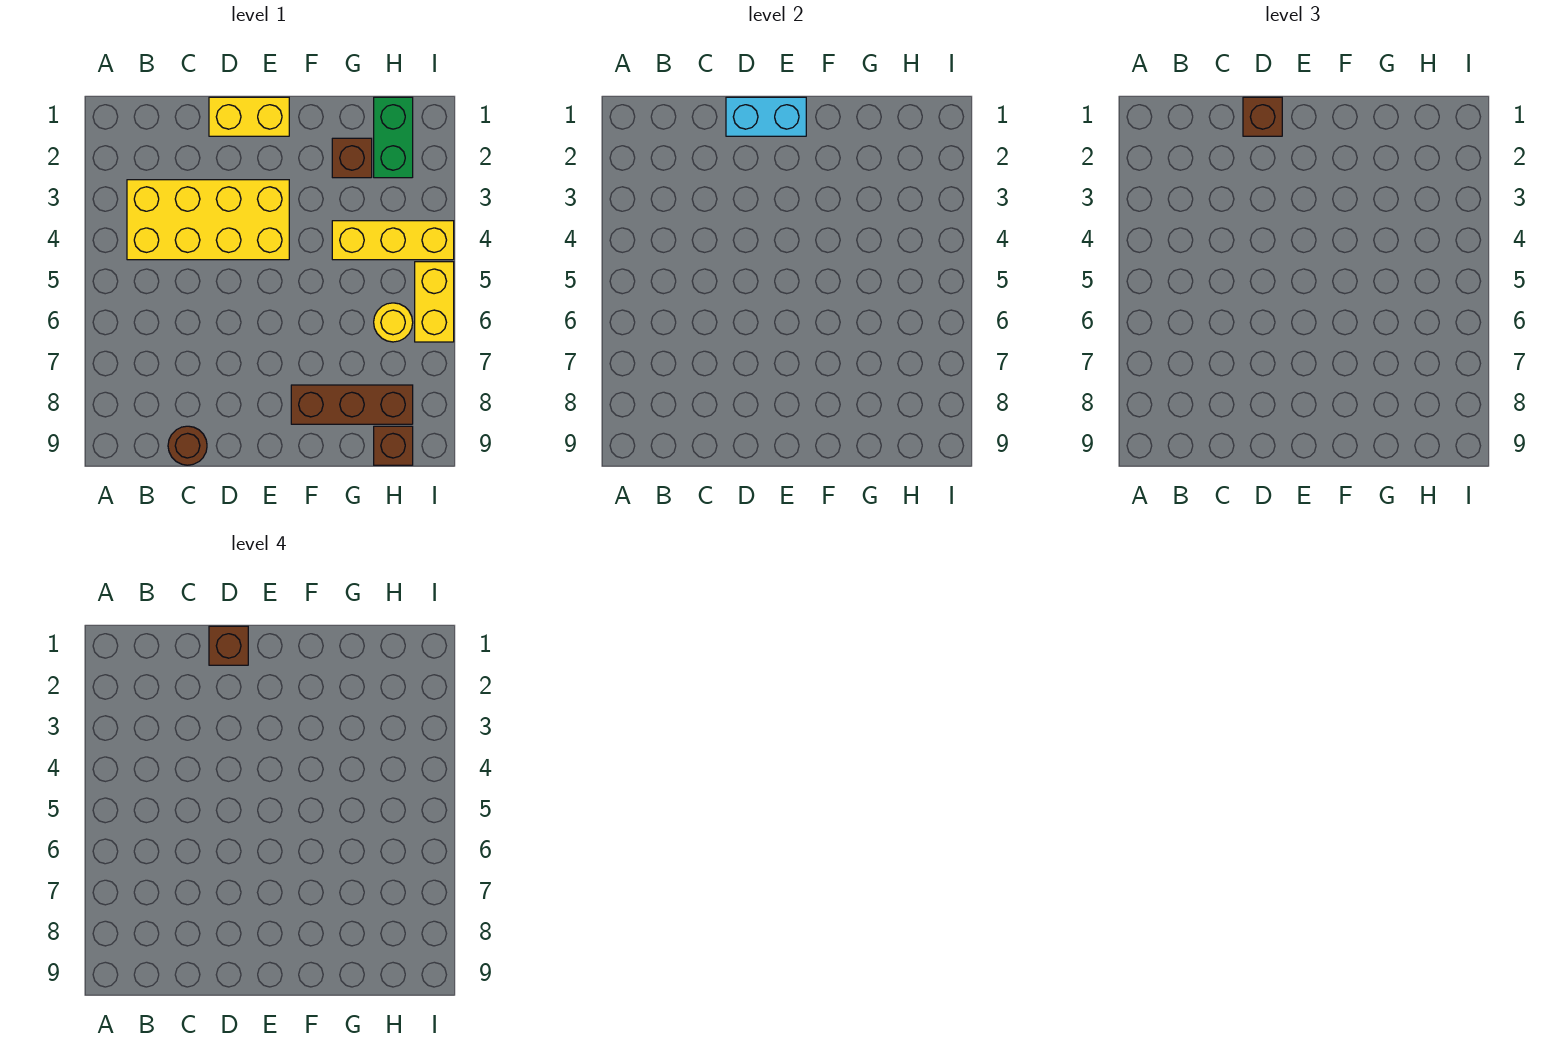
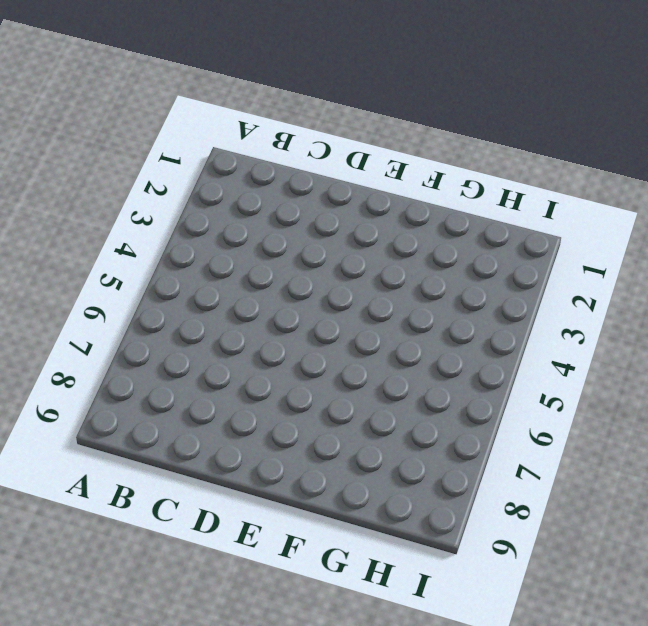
none -> yellow 2x4 brick [127,180,289,260]
none -> brown 1x1 round brick [168,426,207,465]
none -> yellow 1x2 brick [209,97,289,136]

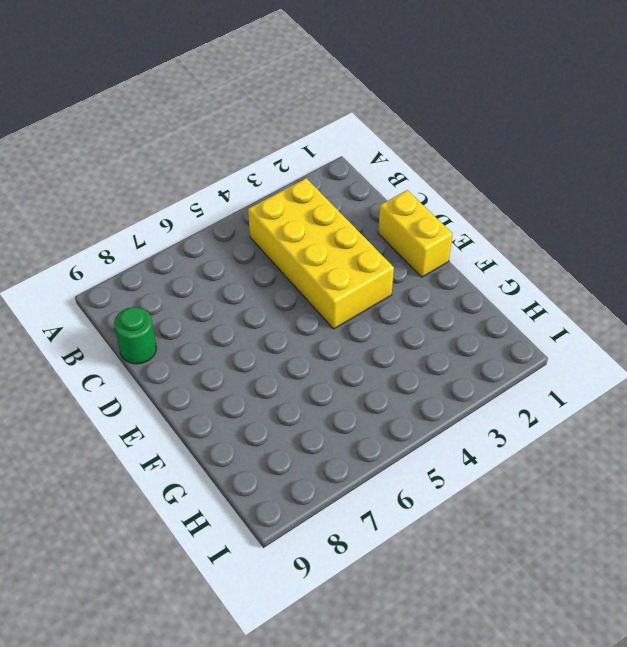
green 1x1 round brick [114,307,156,364] -> brown 1x1 round brick [168,426,207,465]
none -> brown 1x3 brick [291,385,413,424]
none -> brown 1x1 brick [332,138,372,178]
none -> yellow 1x3 brick [332,221,454,260]

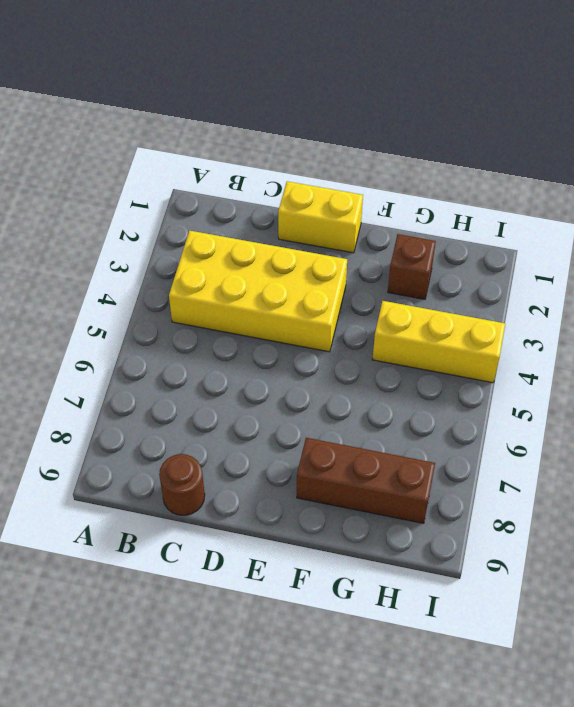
none -> green 1x2 brick [374,97,413,178]
none -> yellow 1x1 round brick [374,303,413,342]
none -> brown 1x1 brick [374,426,413,465]

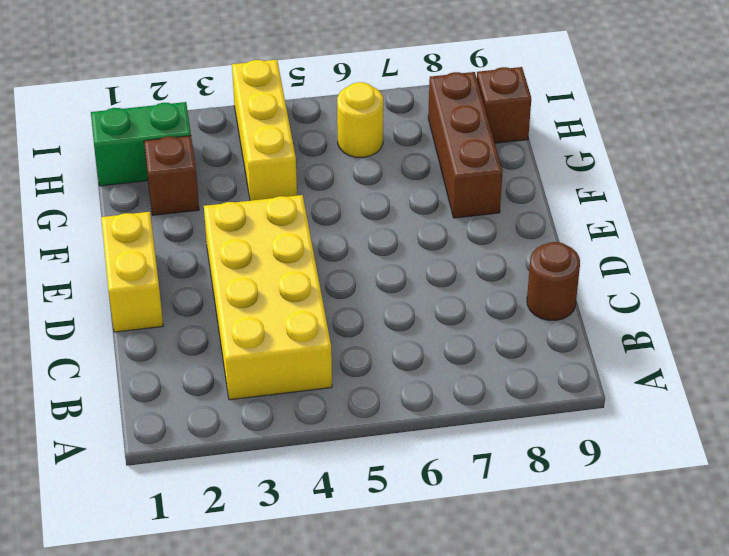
none -> yellow 1x2 brick [415,262,454,342]
none -> cyan 1x2 brick [726,97,806,136]
none -> brown 1x1 brick [1243,97,1282,136]

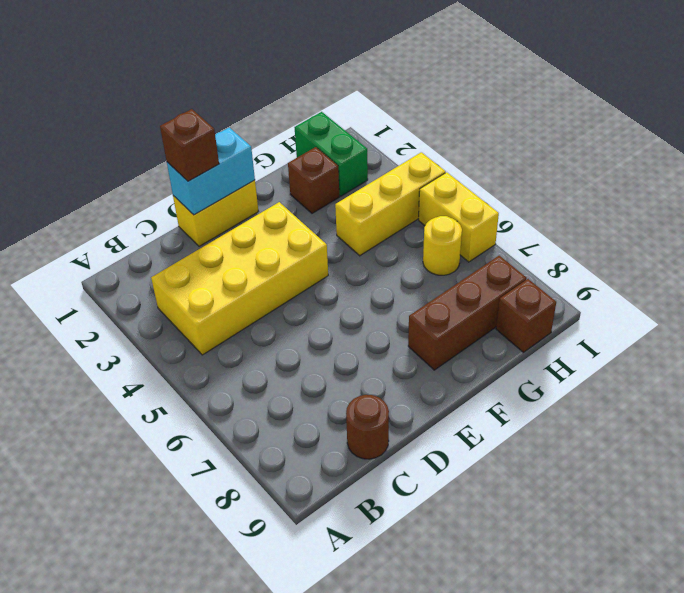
none -> brown 1x1 brick [209,626,248,665]

